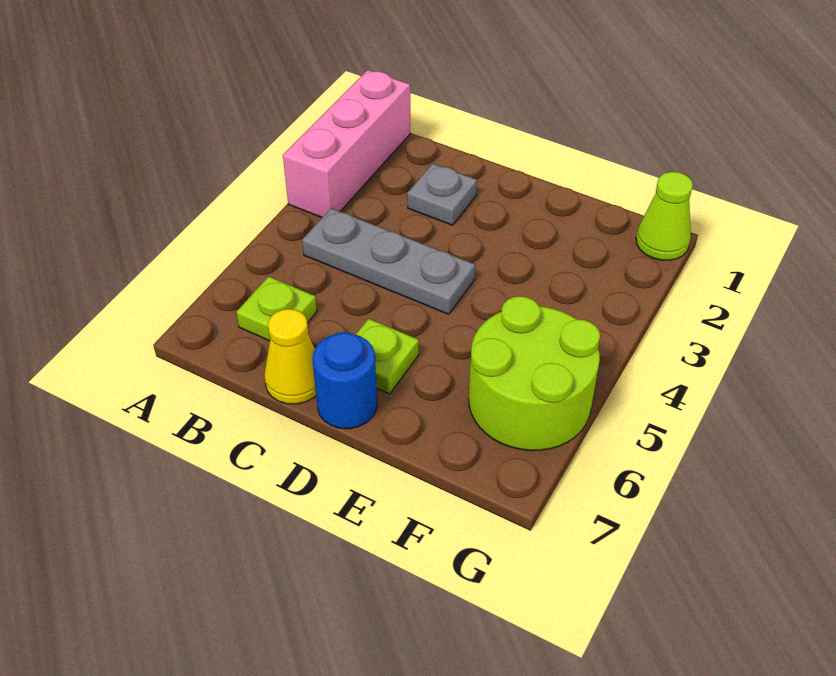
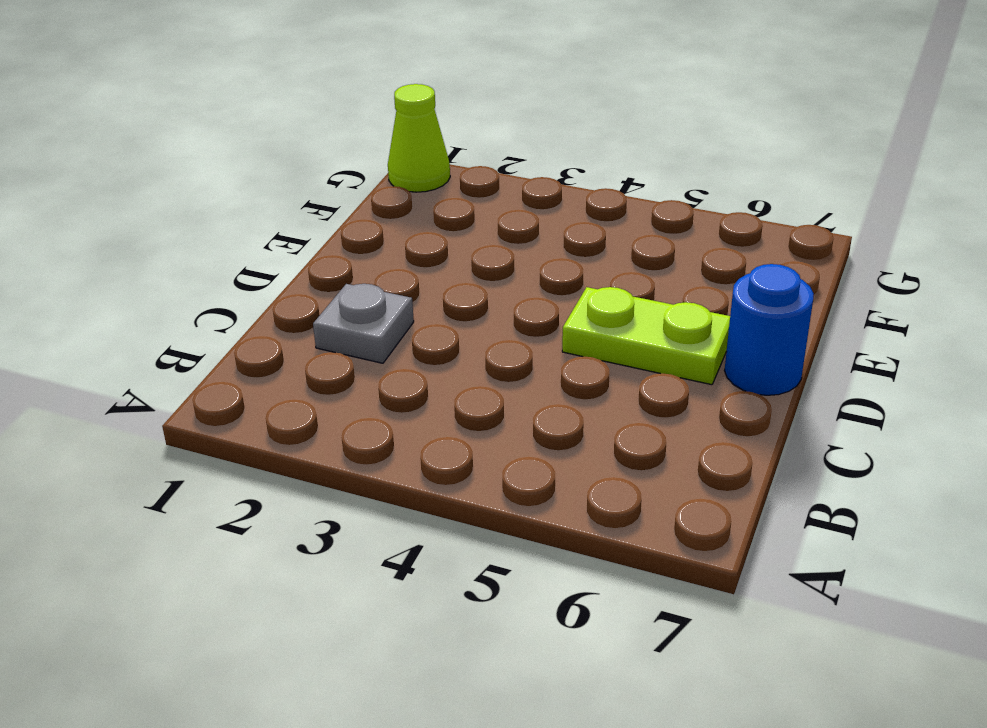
lime 1x2 plate [562,287,730,385] -> lime 1x1 plate [356,319,419,394]
none -> pink 1x3 brick [283,70,410,218]
none -> grey 1x3 plate [302,208,475,314]

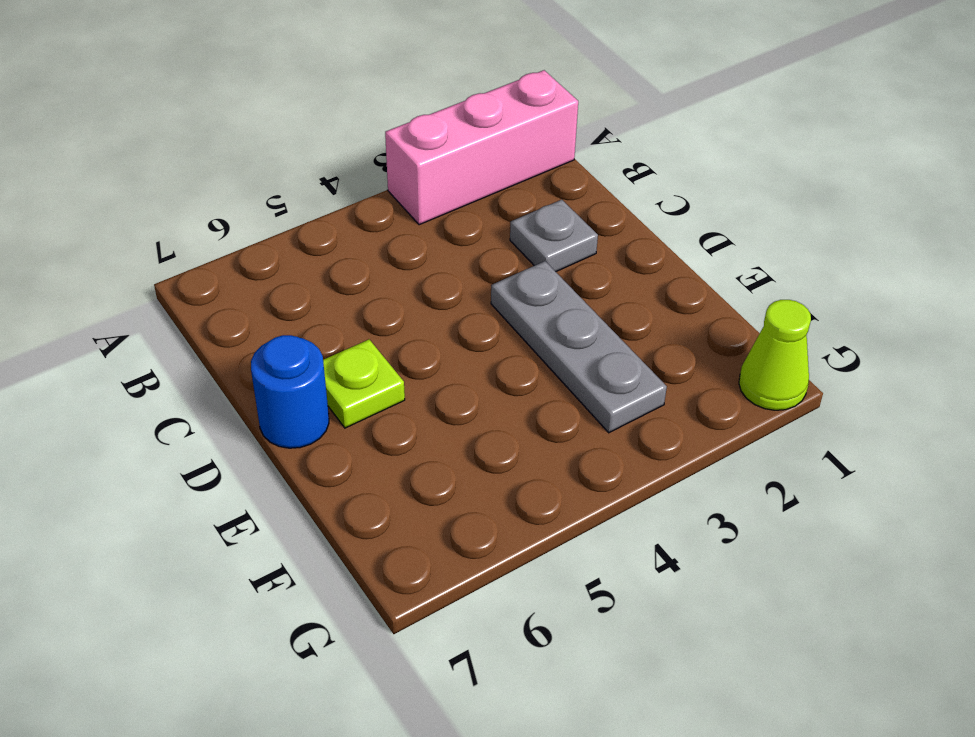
grey 1x3 plate [491,261,667,433] -> grey 1x3 plate moved to [302,208,475,314]
none -> lime 1x1 plate [236,277,317,341]
none -> yellow 1x1 cone [264,309,316,404]

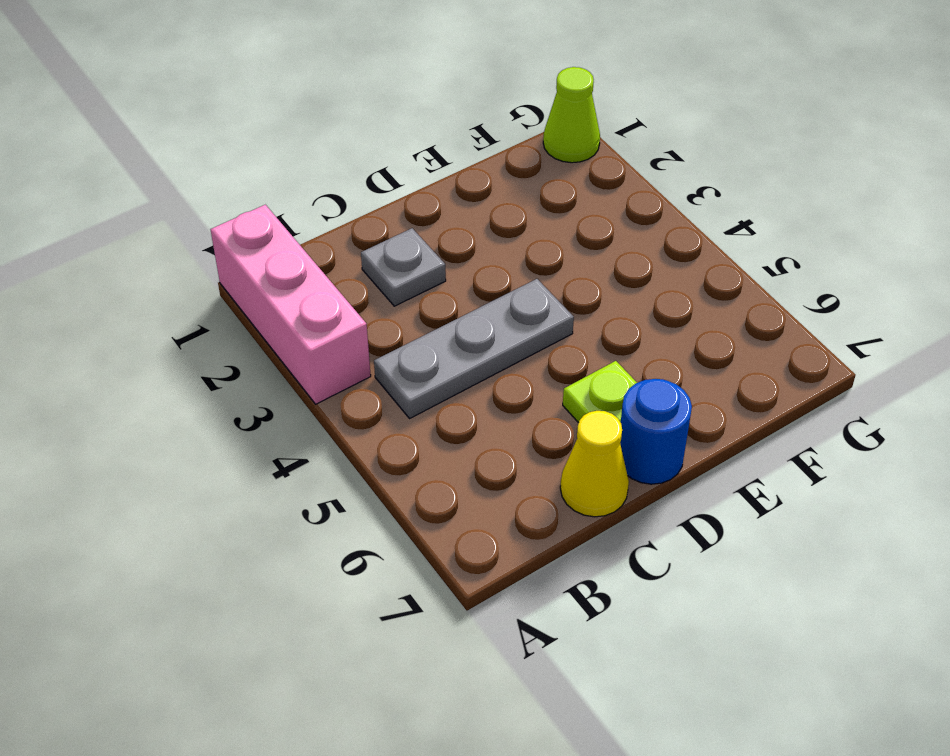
none -> lime 1x1 plate [236,277,317,341]
none -> lime 2x2 round brick [469,296,600,451]

